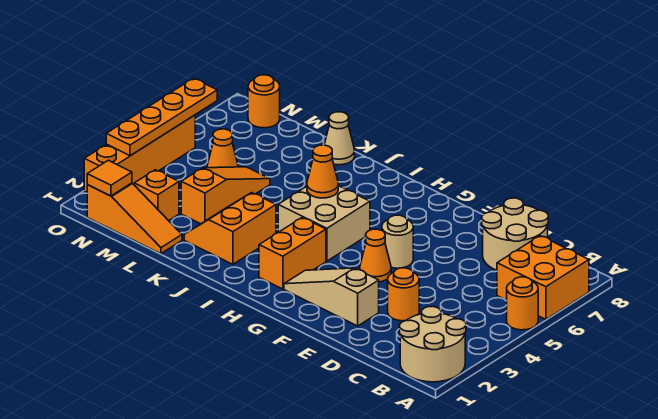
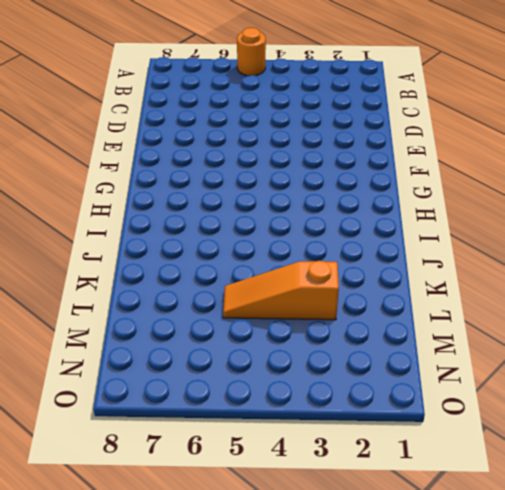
none -> tan 2x2 round brick [399,307,466,382]
none -> orange 2x2 brick [497,236,589,319]
none -> tan 2x2 round brick [482,198,548,270]

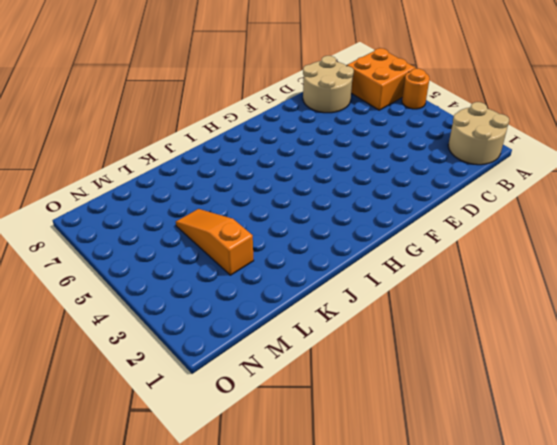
none -> orange 1x1 round brick [388,268,419,321]
none -> tan 1x3 slope [284,268,379,326]
none -> orange 1x1 cone [360,229,391,282]

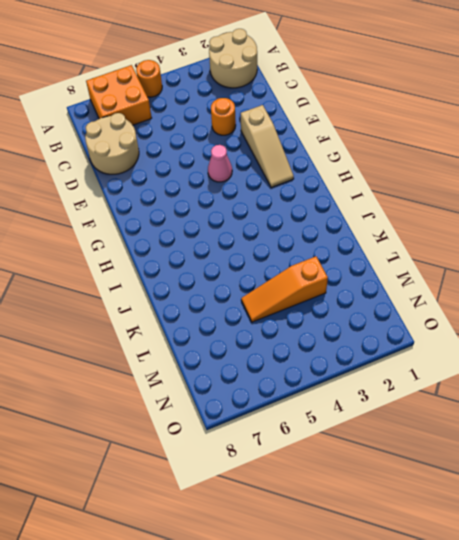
pink 1x1 cone [208,145,232,182] -> orange 1x1 cone [360,229,391,282]
none -> tan 1x1 round brick [382,215,413,268]
none -> orange 1x2 brick [259,218,326,289]
none -> tan 2x2 brick [278,186,370,261]

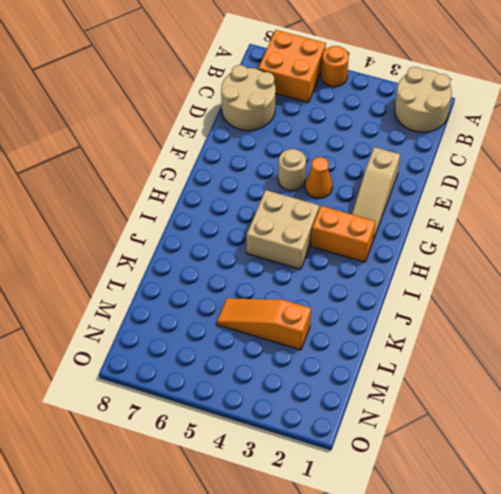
none -> orange 1x1 round brick [388,268,419,321]
none -> orange 2x2 slope [184,193,276,264]
none -> tan 1x1 cone [324,112,355,165]

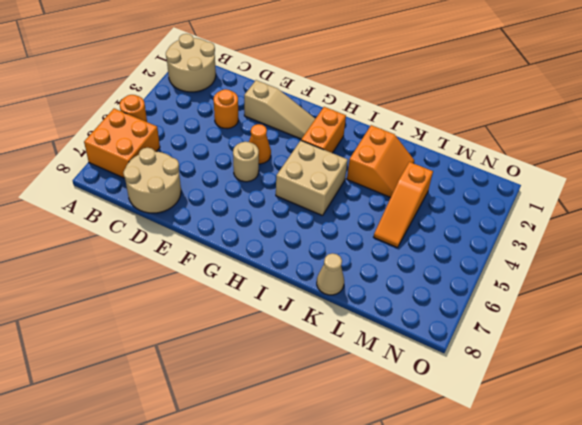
none -> orange 1x3 slope [87,183,182,254]
none -> orange 1x1 brick [134,170,179,221]
none -> orange 1x1 cone [207,129,238,168]

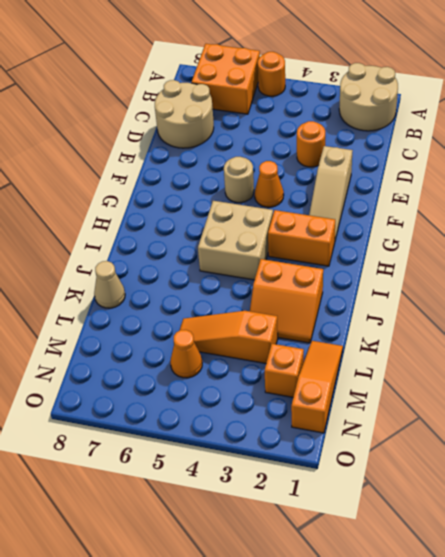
none -> orange 1x1 round brick [248,75,280,128]
none -> orange 1x4 brick [84,115,195,192]
none -> orange 1x1 cone [307,145,338,198]

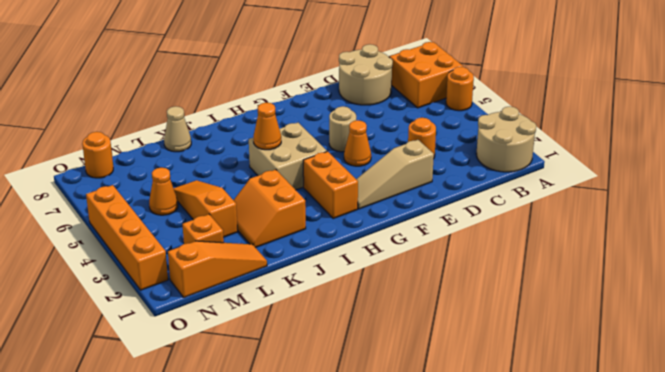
none -> orange 1x1 tile [87,160,132,196]
none -> orange 1x4 plate [106,78,217,156]

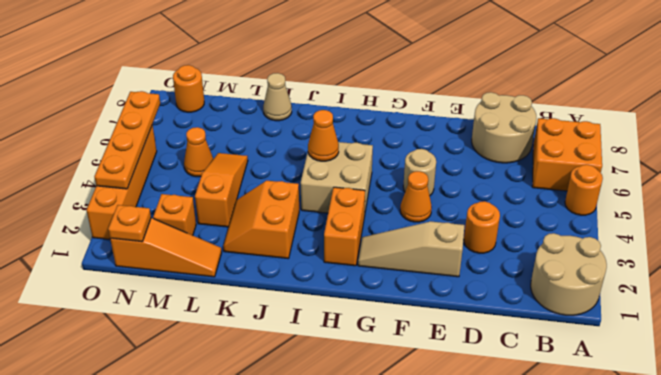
orange 1x1 plate [108,205,151,242] -> orange 1x1 tile [87,160,132,196]

